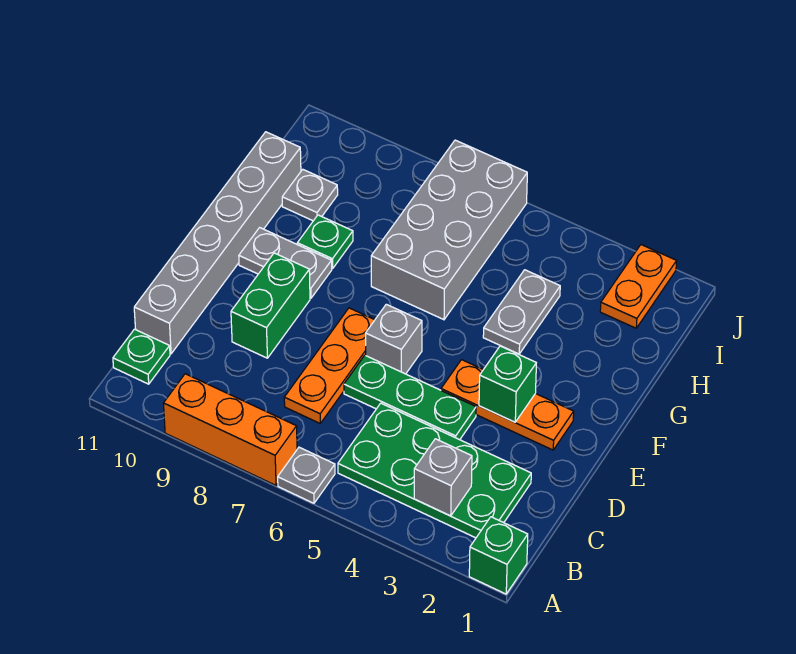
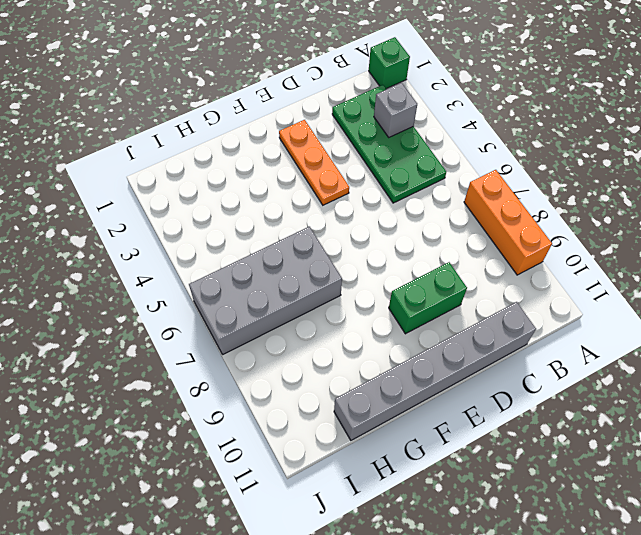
none -> grey 1x1 plate [278,447,335,503]
none -> green 1x1 plate [113,329,170,384]
none -> orange 1x3 plate [284,308,374,423]

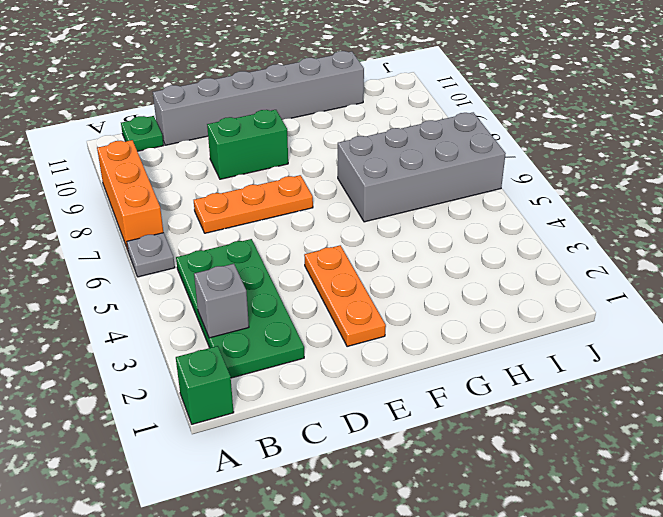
none -> green 1x3 plate [344,355,476,440]
none -> grey 1x1 brick [366,304,422,374]
none -> grey 1x2 plate [239,228,332,298]

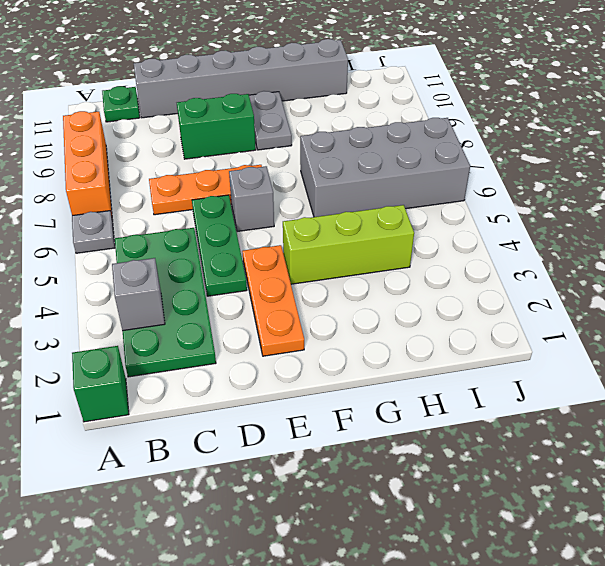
lime 1x3 brick [283,205,414,284] -> grey 1x2 plate [483,270,560,354]
none -> green 1x1 plate [297,215,353,269]
none -> grey 1x1 plate [282,170,338,221]
none -> orange 1x2 plate [600,245,677,328]

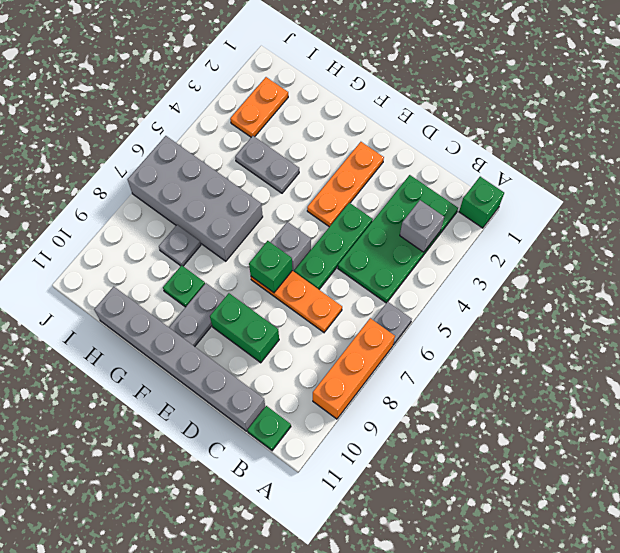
green 1x1 brick [249,241,292,293] -> green 1x1 brick moved to [479,346,536,422]
grey 1x1 plate [159,225,201,266] -> grey 1x1 plate moved to [282,170,338,221]
orange 1x2 plate [230,77,288,137] -> orange 1x2 plate turned to [600,245,677,328]

